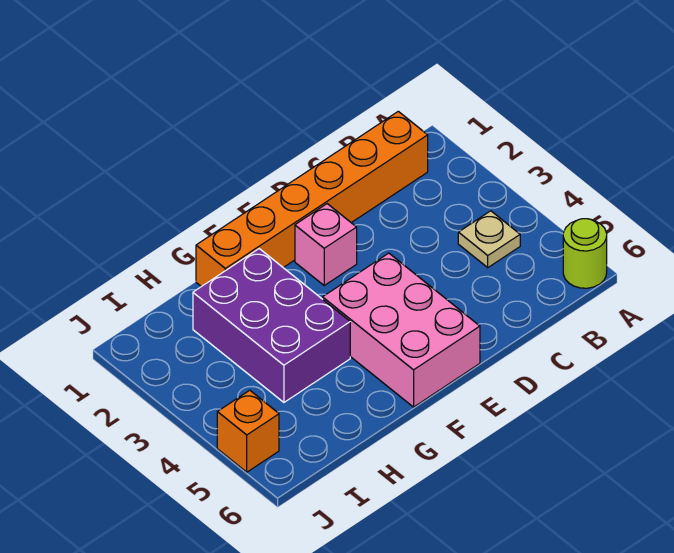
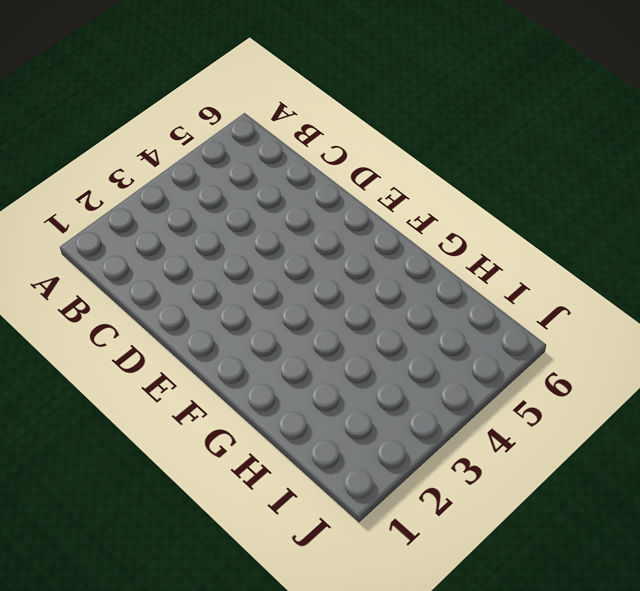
none -> lime 1x1 round brick [563,219,607,288]
none -> orange 1x6 brick [196,111,428,287]

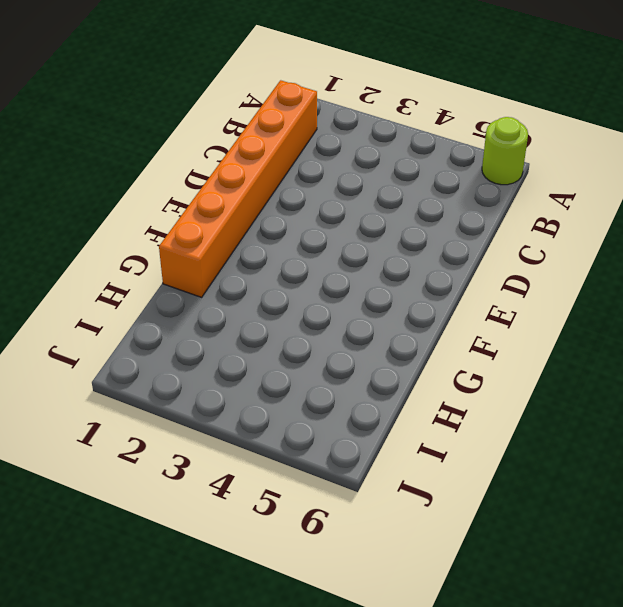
none -> tan 1x1 plate [458,211,520,268]
none -> pink 1x1 brick [295,204,357,285]

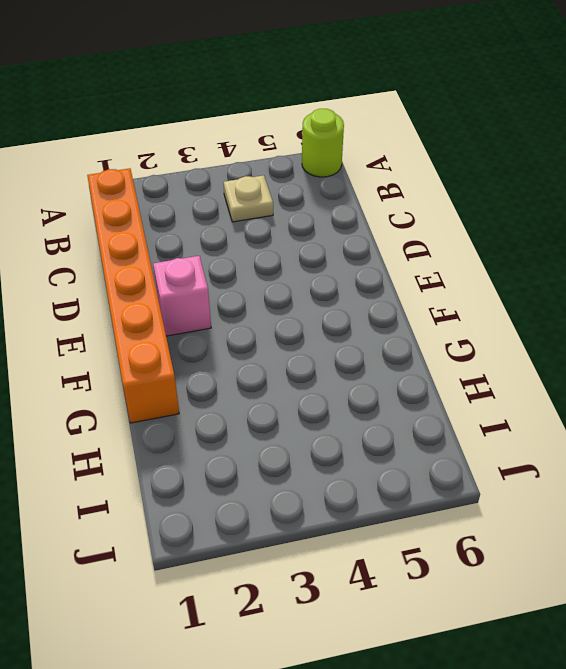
none -> pink 2x3 brick [323,253,480,407]
none -> purple 2x3 brick [193,249,350,402]

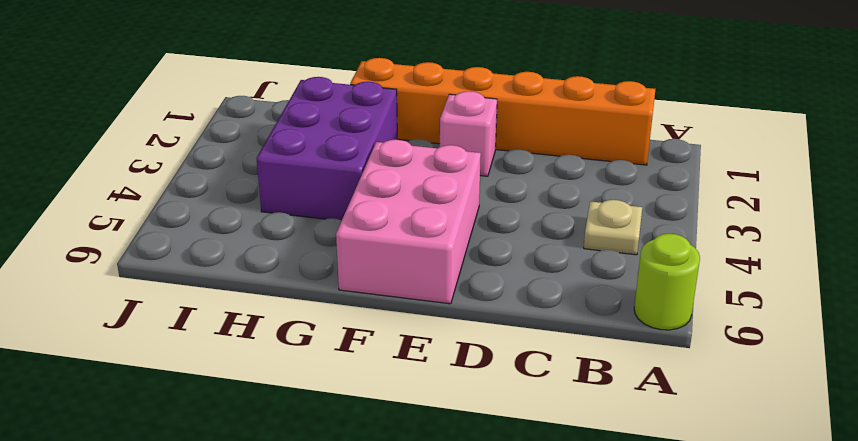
none -> orange 1x1 brick [217,390,279,472]

